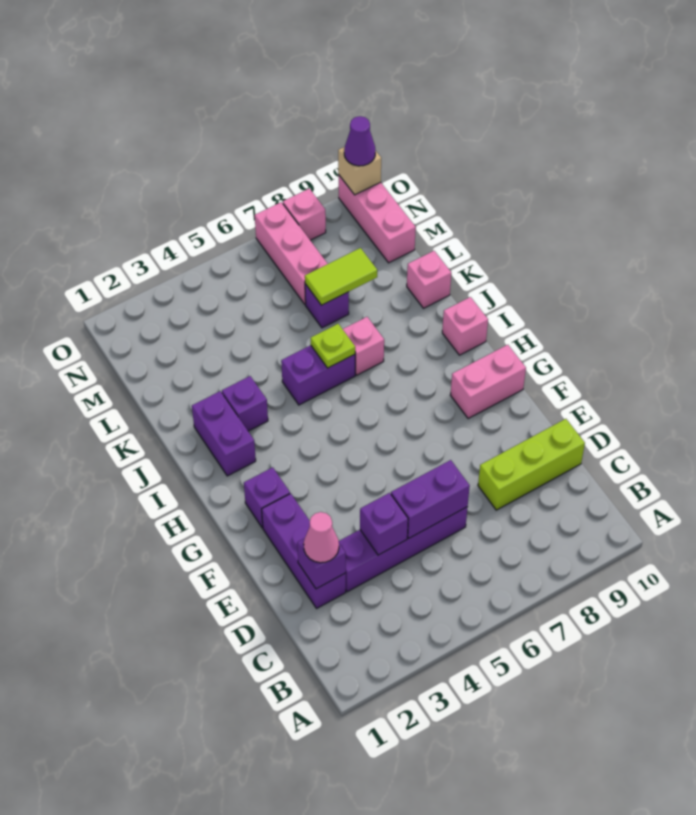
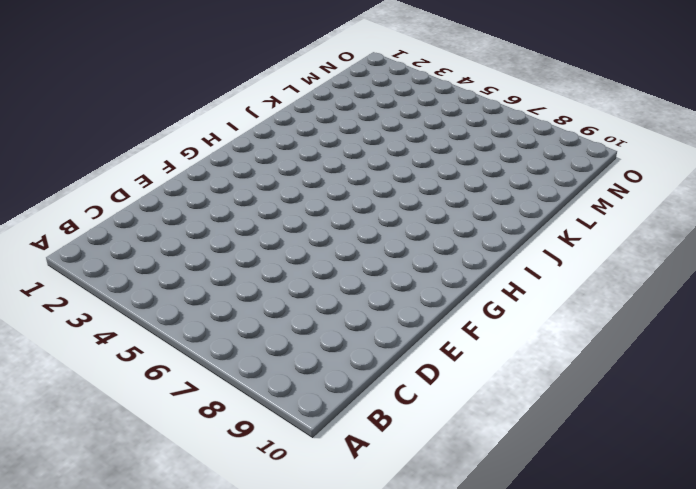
none -> purple 1x3 brick [262,494,346,608]
none -> purple 1x4 brick [339,507,468,592]
none -> lime 1x3 brick [478,419,585,510]

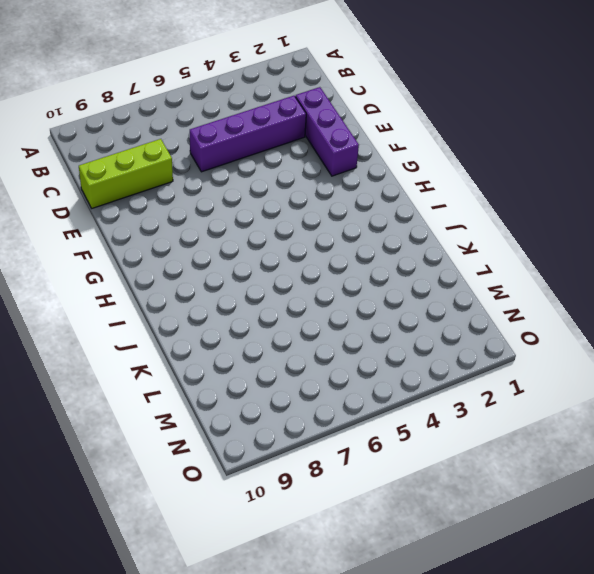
none -> purple 1x1 brick [244,467,290,528]
none -> pink 1x2 brick [450,345,526,419]
none -> purple 1x2 brick [192,391,256,476]

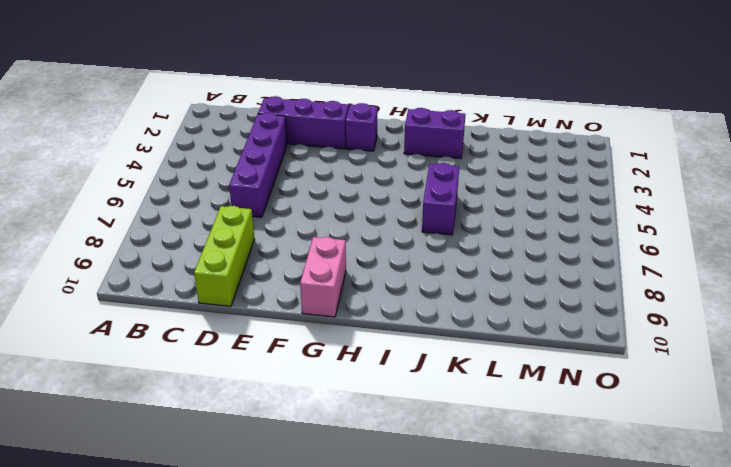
none -> pink 1x1 brick [442,297,488,355]
none -> purple 1x1 brick [222,376,268,431]
none -> pink 1x1 brick [343,317,384,375]

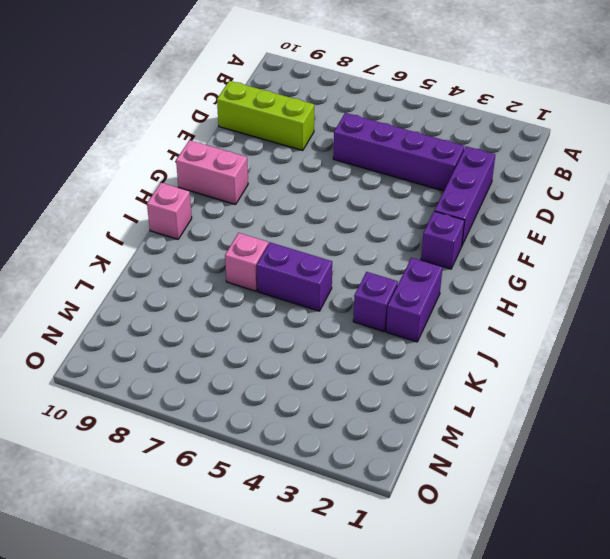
none -> pink 1x1 brick [407,251,451,308]
none -> purple 1x1 brick [305,284,349,328]
none -> pink 1x3 brick [255,202,328,305]

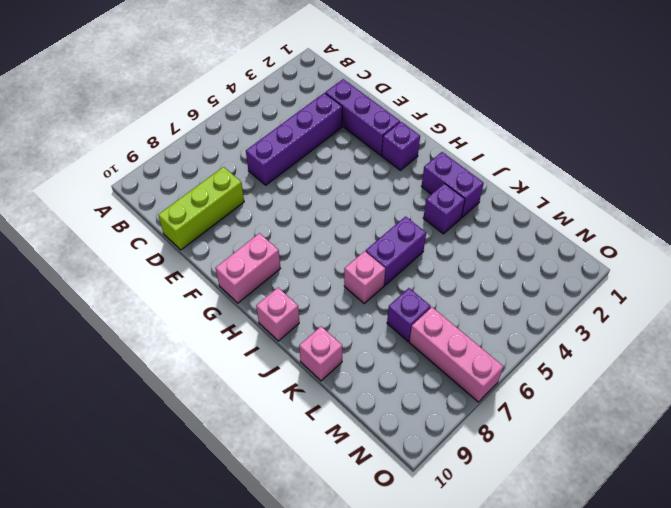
none -> pink 1x3 brick [338,175,416,263]
none -> pink 1x1 brick [283,189,326,240]
none -> purple 1x1 brick [297,538,346,589]

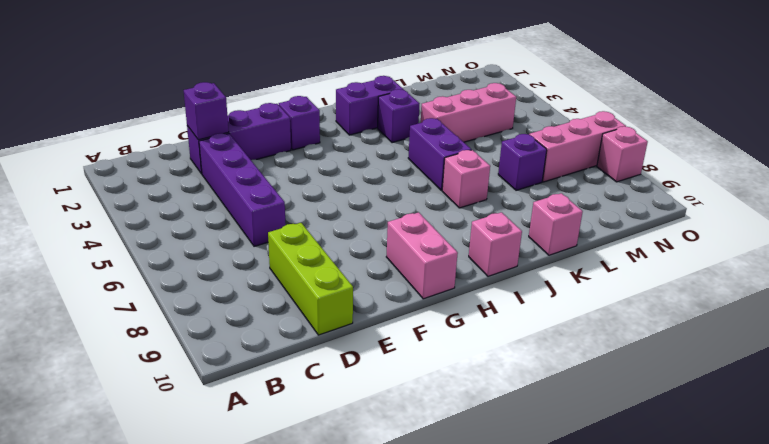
pink 1x3 brick [421,83,516,142] -> pink 1x3 brick moved to [338,175,416,263]
none -> purple 1x1 brick [360,493,408,555]
none -> purple 1x2 brick [391,460,470,538]
none -> lime 1x1 plate [311,324,355,368]

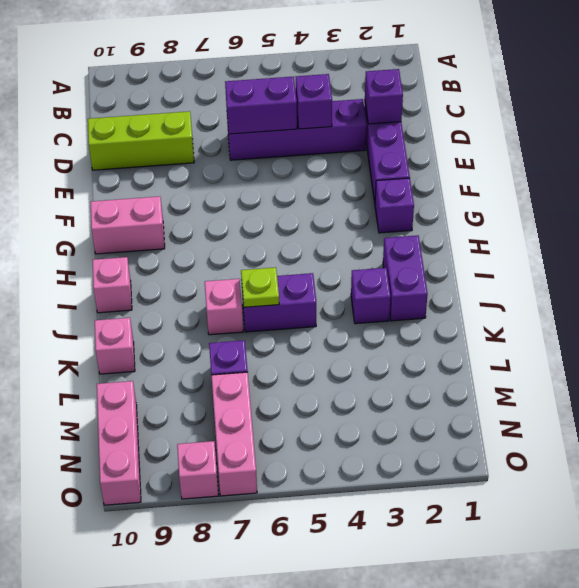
none -> lime 1x2 tile [305,248,377,305]
none -> tan 1x1 brick [338,147,381,195]
none -> pink 1x1 cone [304,512,339,563]

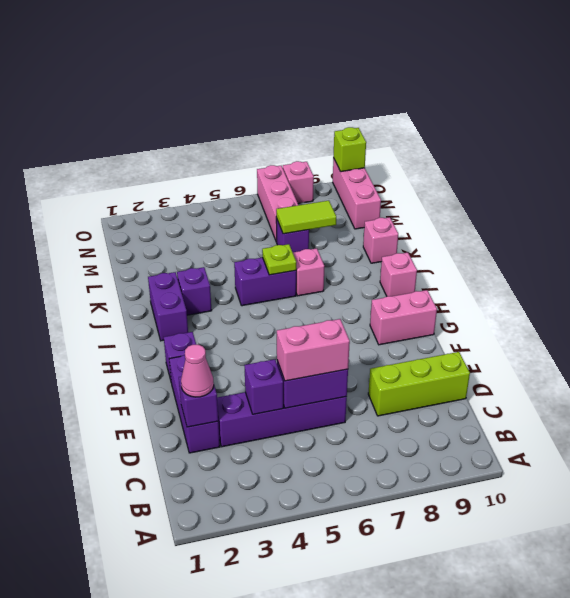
pink 1x2 brick [277,319,350,381] -> none
lime 1x1 brick [333,127,366,172] -> tan 1x1 brick [338,147,381,195]
none -> purple 1x1 cone [344,116,376,166]

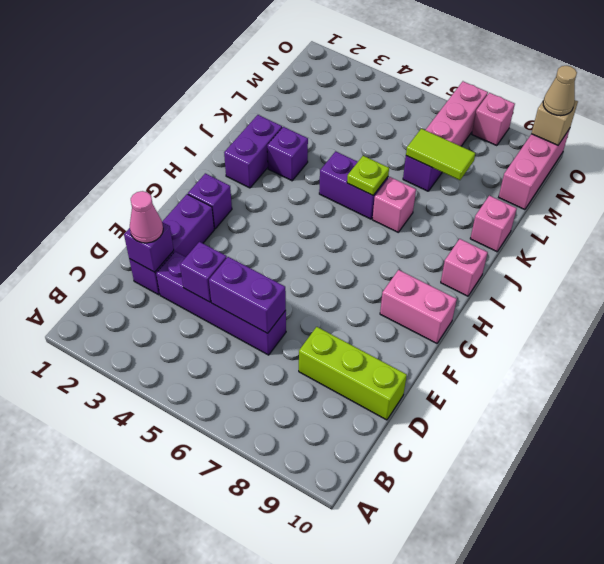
tan 1x1 cone [543,66,577,116] -> purple 1x1 cone [344,116,376,166]

